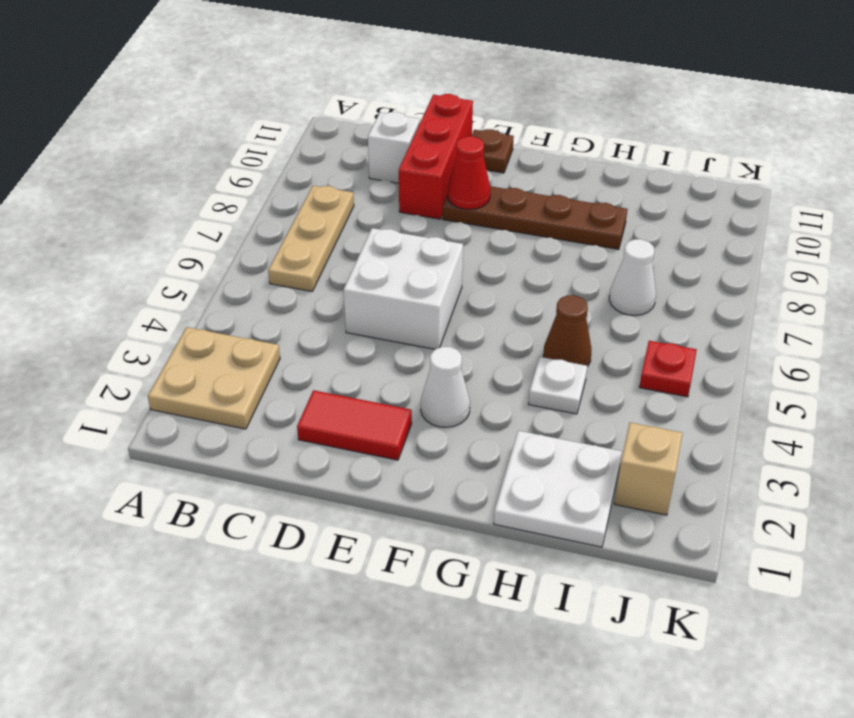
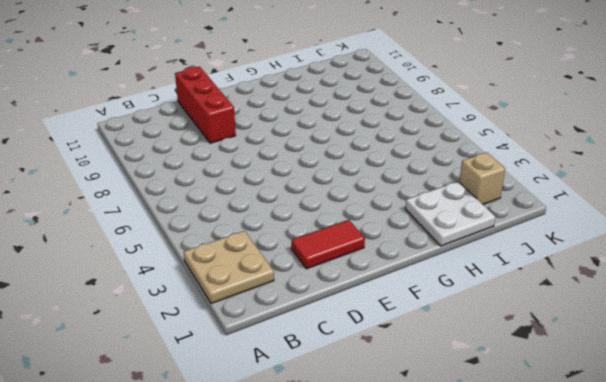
none -> tan 1x3 plate [268,186,354,291]
none -> white 1x1 brick [368,112,420,183]
none -> white 2x2 brick [343,228,463,349]

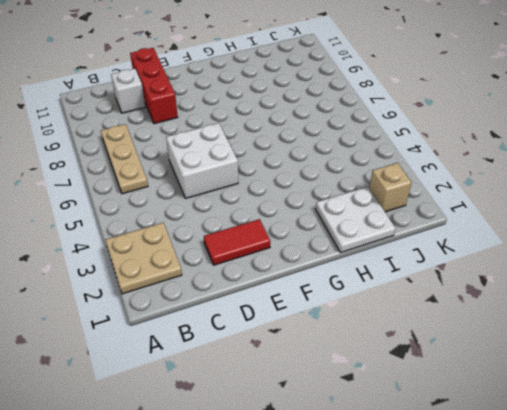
none -> brown 1x4 plate [443,186,627,249]
none -> brown 1x1 plate [472,129,514,173]
none -> white 1x1 cone [421,347,470,427]

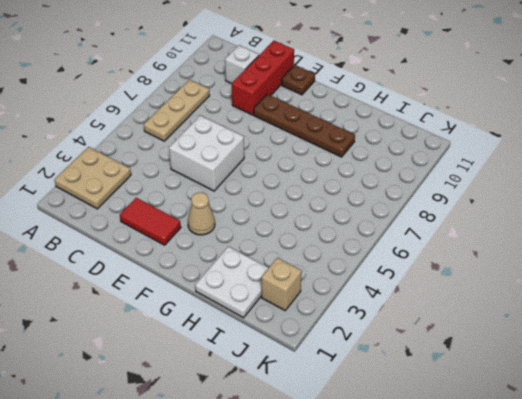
tan 1x1 cone [188,192,215,235] -> white 1x1 cone [421,347,470,427]
none -> white 1x1 plate [529,357,587,414]
none -> brown 1x1 cone [543,295,591,367]
none -> white 1x1 cone [609,239,656,315]

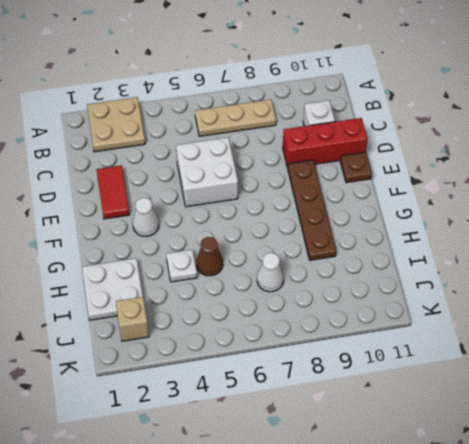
none -> red 1x1 plate [639,341,697,397]
none -> red 1x1 cone [447,136,491,209]

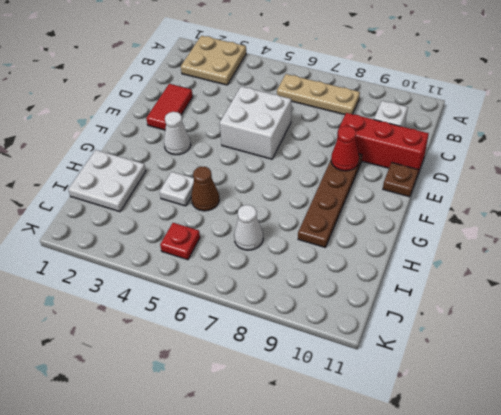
none -> tan 1x1 brick [614,423,683,515]

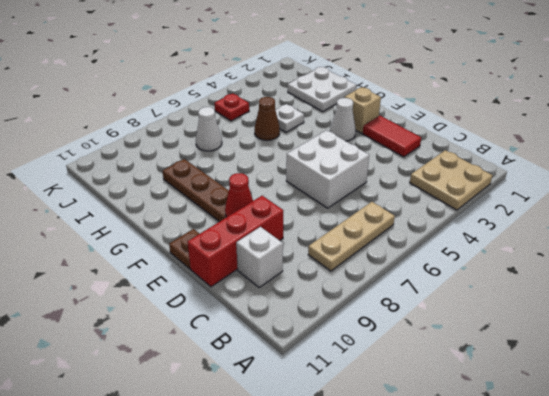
tan 1x1 brick [345,87,381,133] -> tan 1x1 brick moved to [614,423,683,515]

